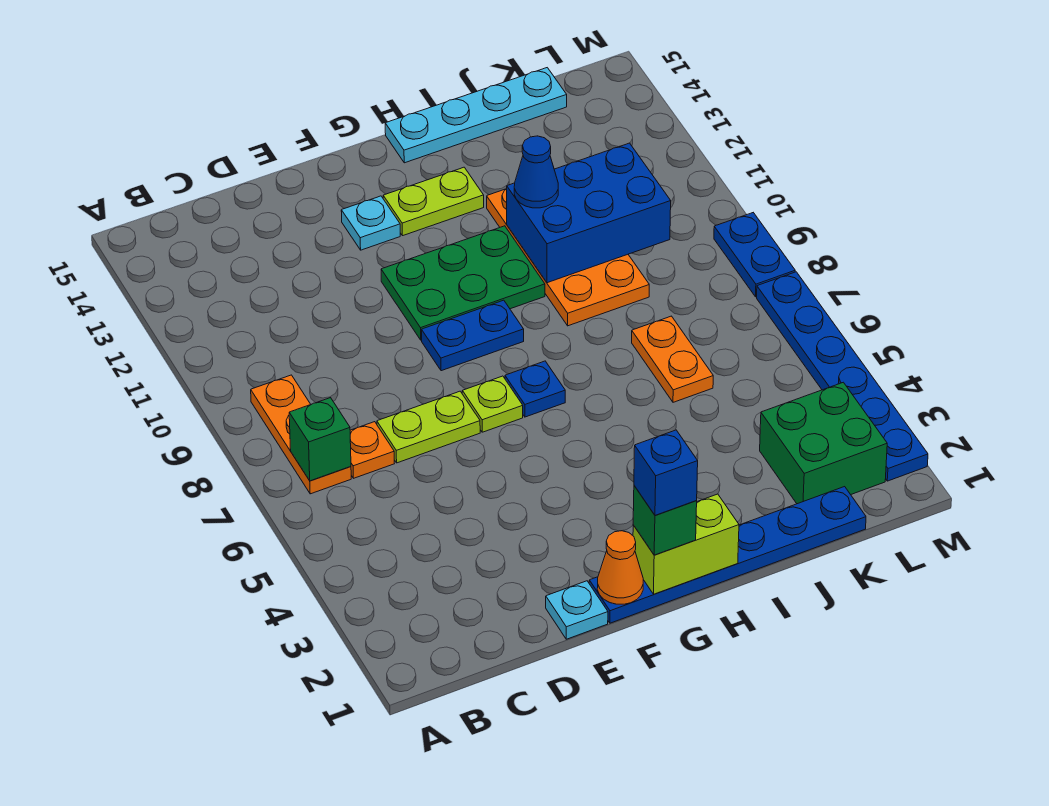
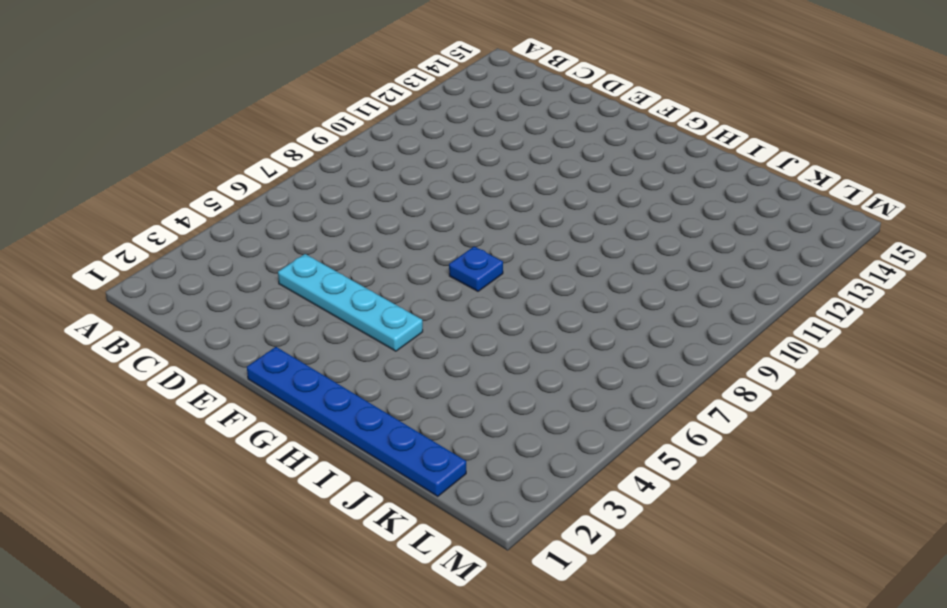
cyan 1x4 plate [278,254,423,351] -> cyan 1x4 plate moved to [385,68,567,163]
none -> orange 1x3 plate [251,375,351,494]
none -> orange 1x1 plate [350,422,394,478]
none -> lime 1x2 plate [377,391,480,463]

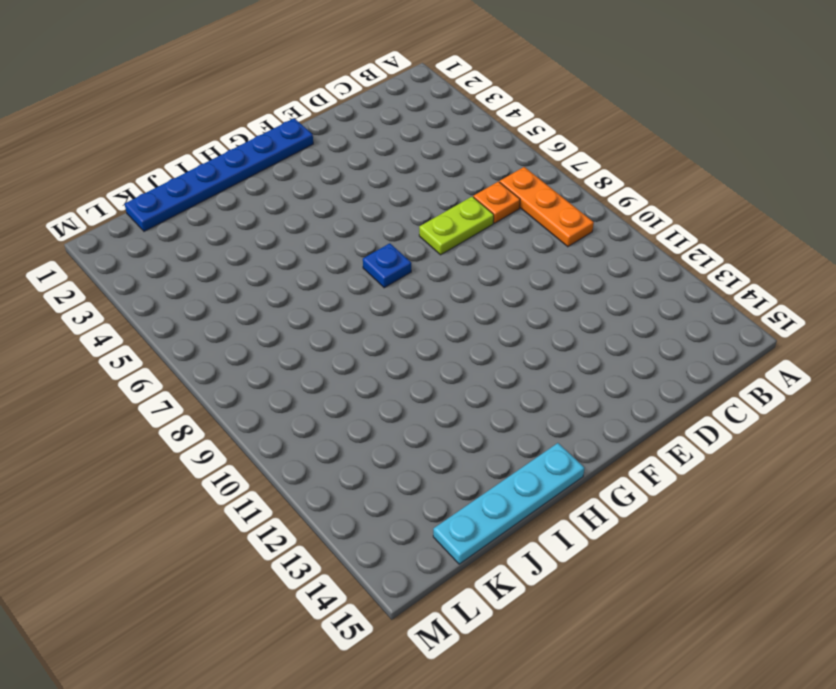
none -> cyan 1x1 plate [546,581,608,639]
none -> lime 1x1 plate [462,376,523,432]
none -> blue 1x2 plate [422,300,524,371]

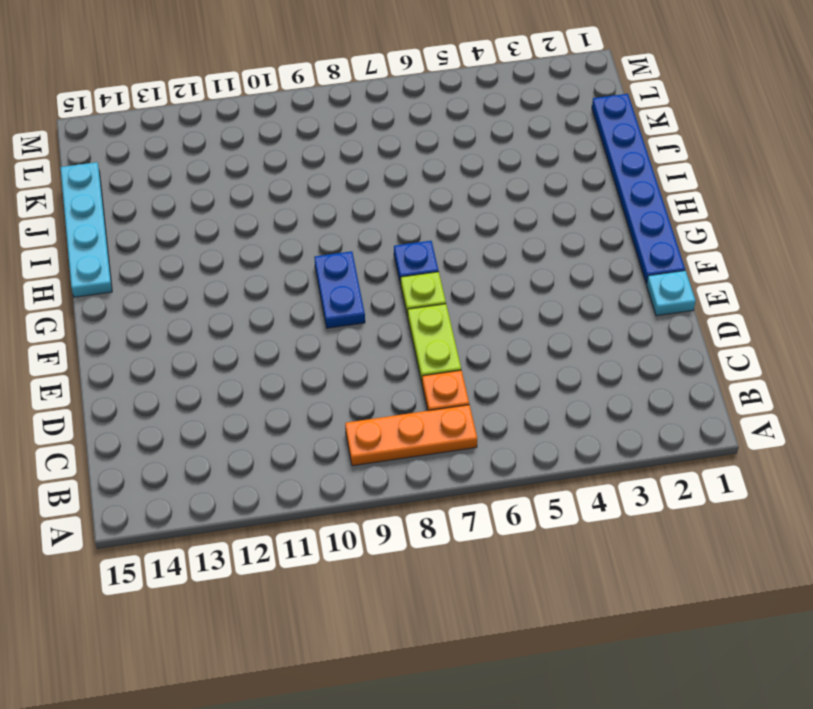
none -> green 2x3 plate [381,226,545,340]
none -> cyan 1x1 plate [341,196,400,250]
none -> lime 1x2 plate [383,167,484,236]

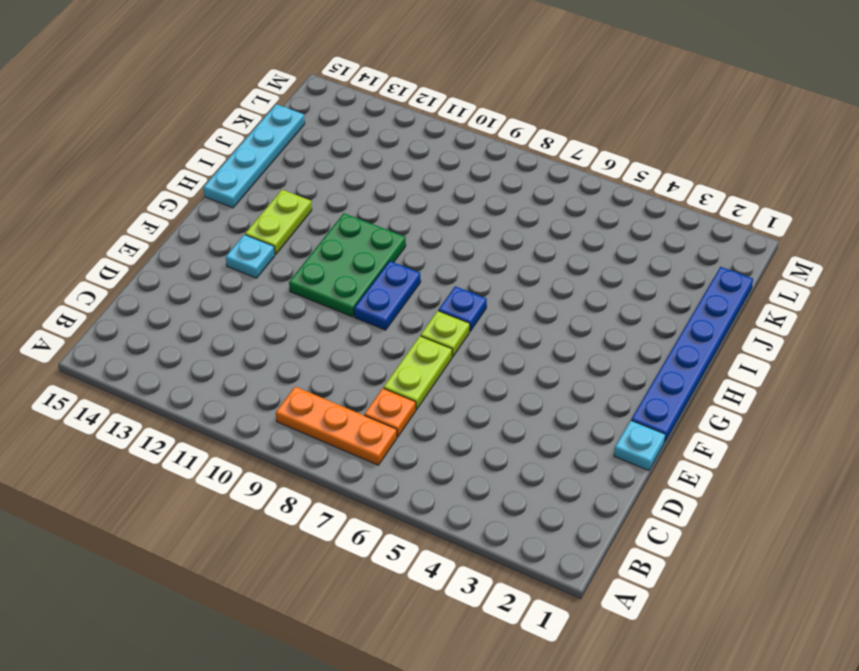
none -> orange 2x4 plate [487,189,649,326]
none -> orange 1x2 plate [632,316,713,402]
none -> green 2x2 brick [760,382,887,504]

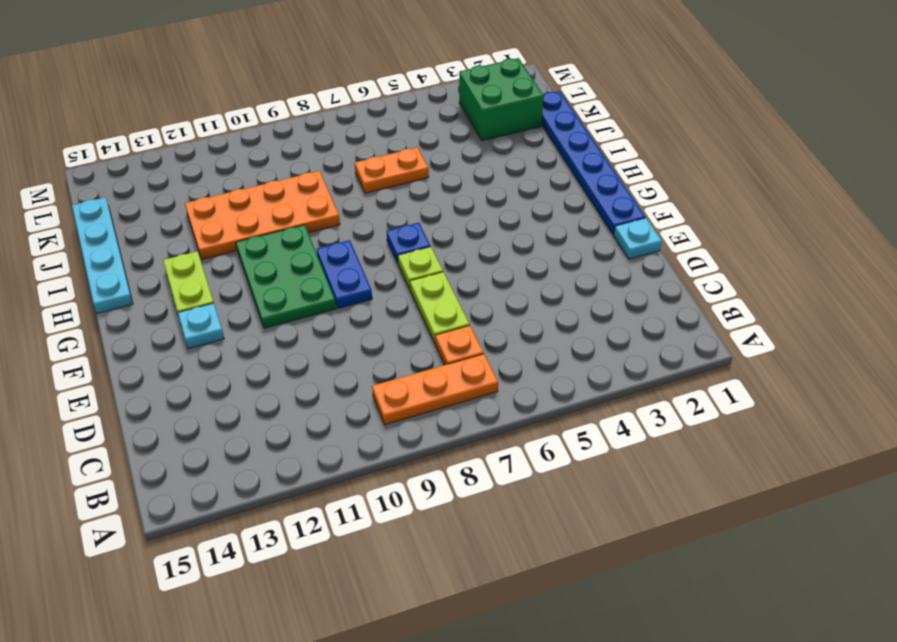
none -> blue 1x6 plate [757,272,928,481]
none -> blue 1x2 plate [714,213,795,297]
none -> green 1x1 brick [289,398,351,481]

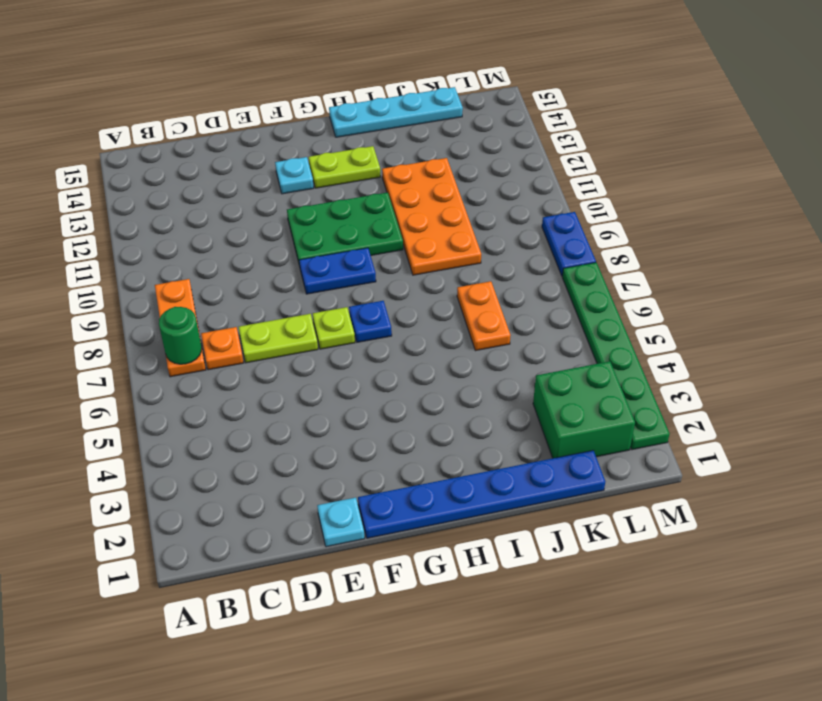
green 1x1 round brick [159,307,202,364] -> green 1x1 brick [289,398,351,481]
green 1x6 plate [562,263,670,450] -> blue 1x6 plate [757,272,928,481]
none -> orange 1x1 cone [597,531,643,604]
none -> lime 1x2 brick [633,494,739,594]
none -> blue 2x3 brick [507,143,671,283]

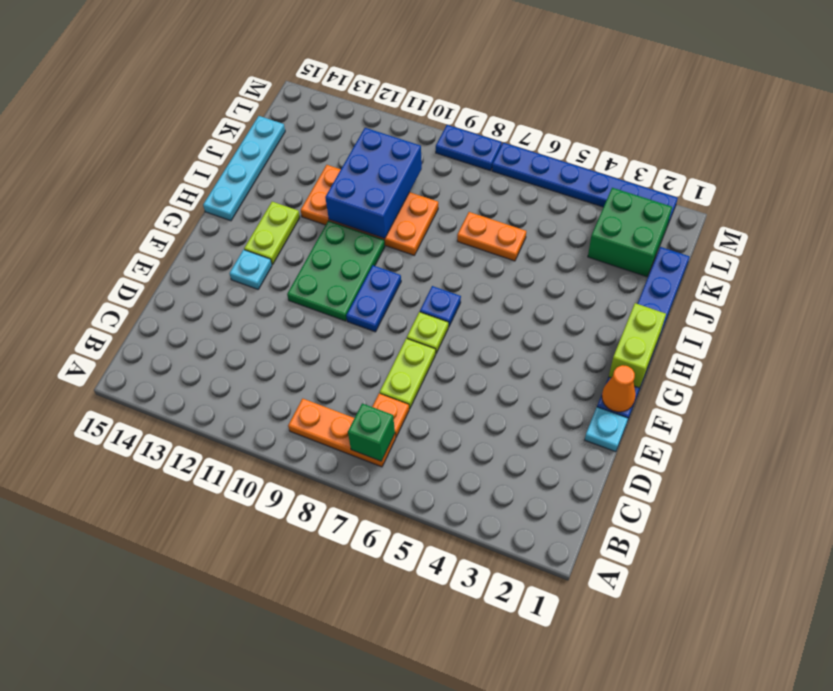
none -> green 1x1 brick [633,486,697,555]
none -> blue 1x1 cone [514,136,558,208]
none -> blue 1x1 brick [634,430,698,516]

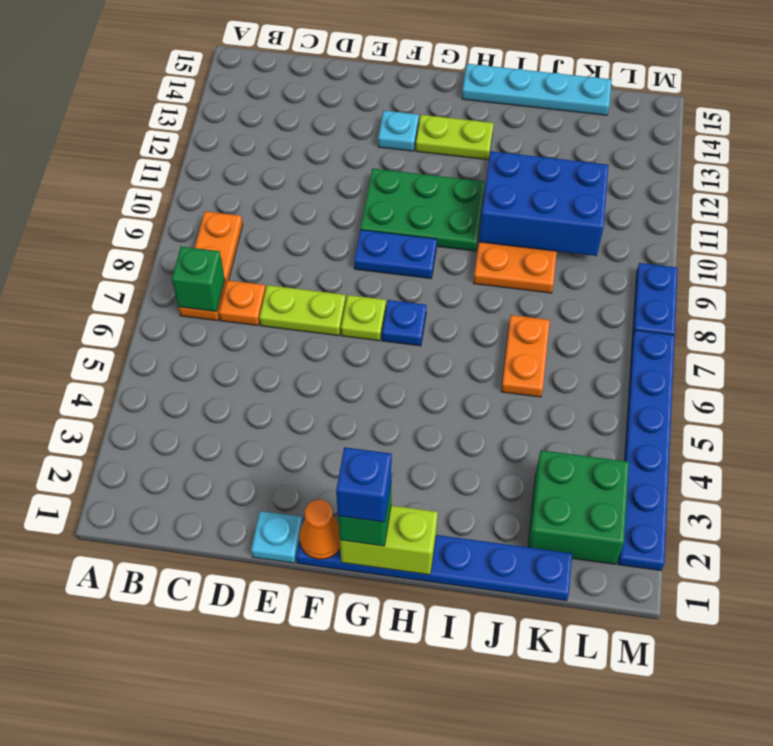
none -> blue 1x1 cone [514,136,558,208]

